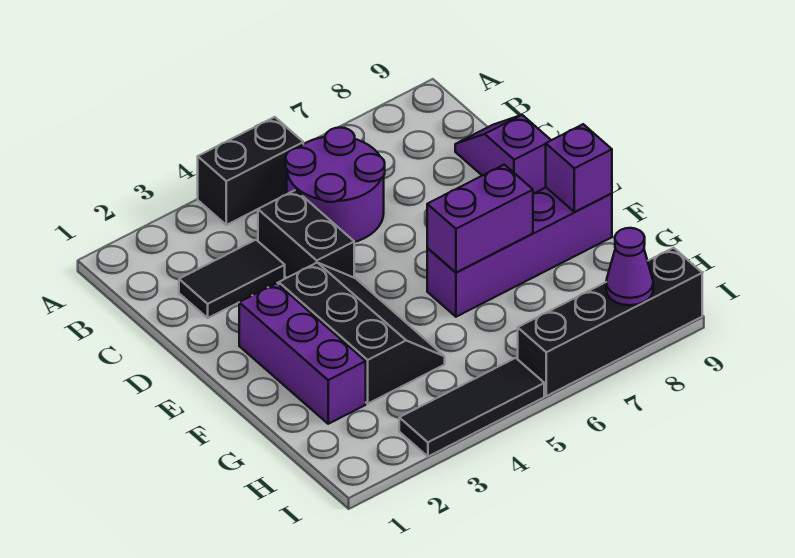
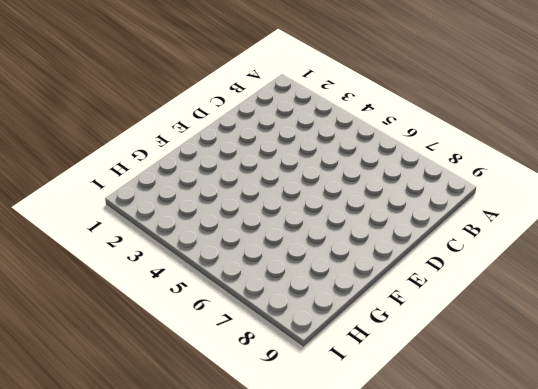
none -> black 1x2 brick [198,117,303,225]
none -> purple 2x2 round brick [286,128,385,242]
none -> black 1x2 tile [179,240,285,318]

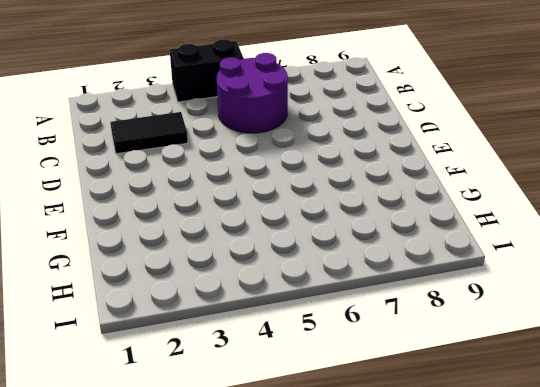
none -> black 1x2 brick [258,190,354,278]
none -> purple 1x2 slope [455,115,551,194]
none -> purple 1x3 brick [239,283,366,424]

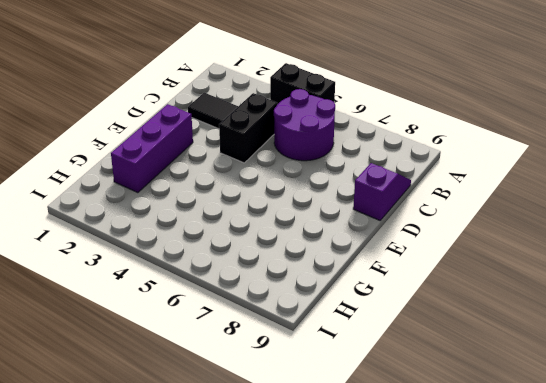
none -> black 2x3 slope [279,263,445,404]
none -> purple 1x4 brick [427,188,612,317]
none -> black 1x3 tile [399,358,544,456]

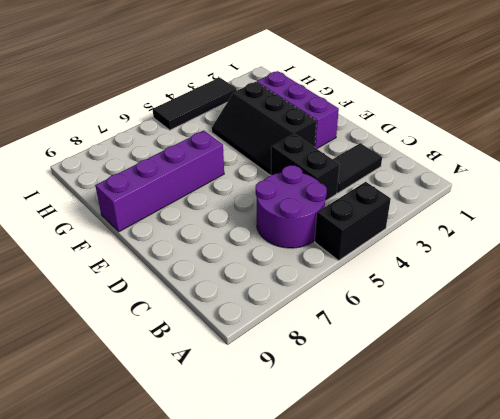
none -> purple 1x2 slope [455,115,551,194]
none -> black 1x4 brick [518,248,702,396]
none -> purple 1x2 brick [427,165,533,272]

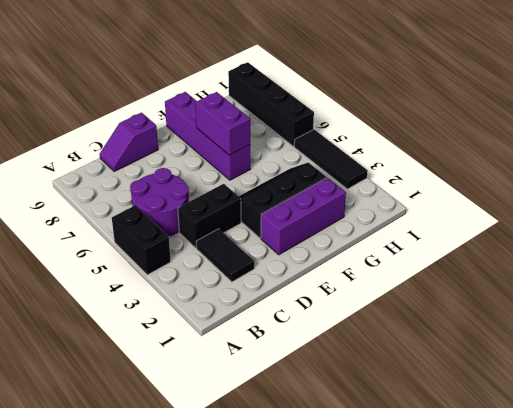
none -> purple 1x1 brick [546,124,612,212]
none -> purple 1x1 cone [606,228,653,305]

